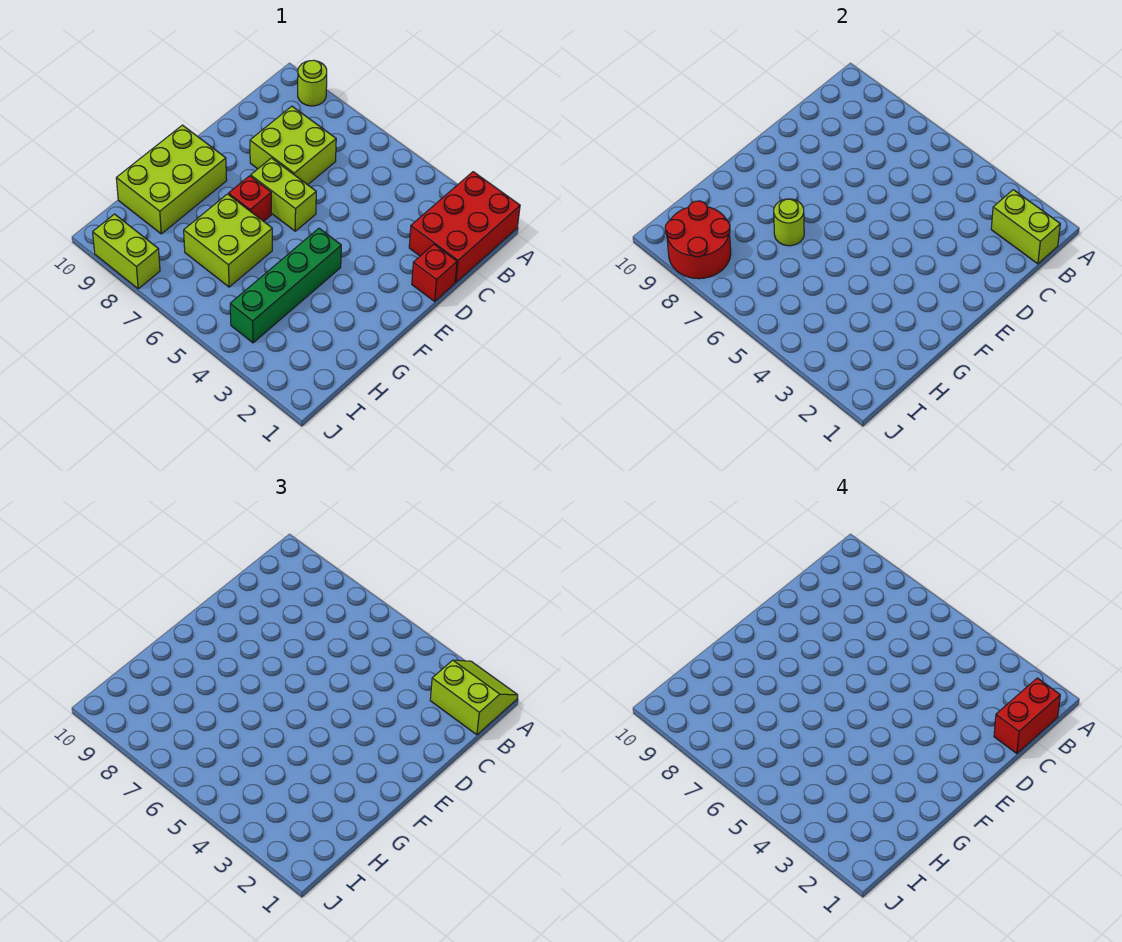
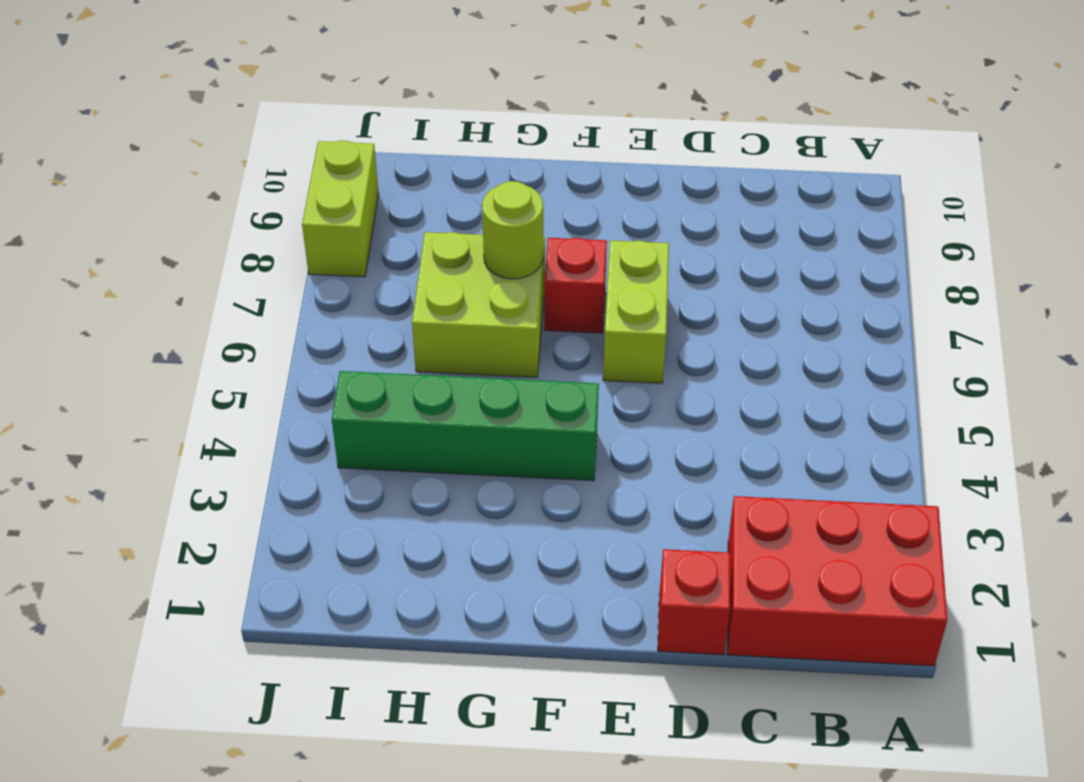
none -> lime 1x1 round brick [298,60,327,106]
none -> lime 2x2 brick [250,106,336,185]
none -> lime 2x3 brick [116,125,227,234]

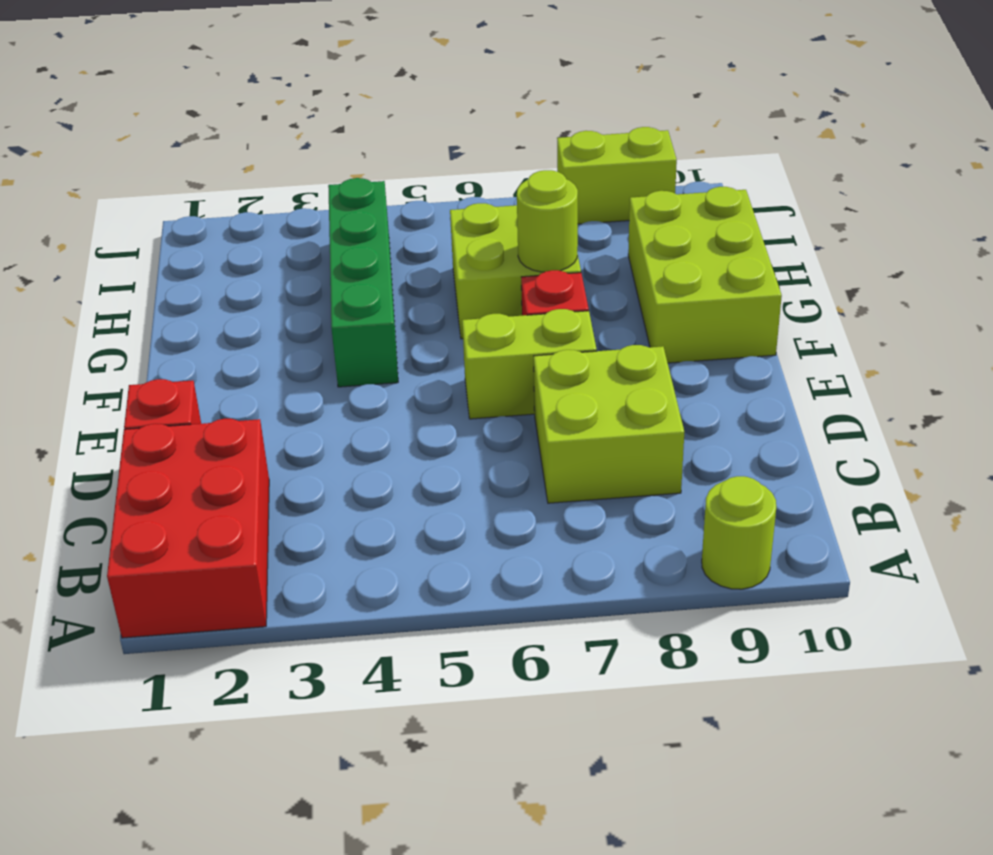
none -> lime 1x2 brick [991,190,1060,264]
none -> red 2x2 round brick [665,201,731,279]
none -> lime 2x2 slope [430,660,518,735]

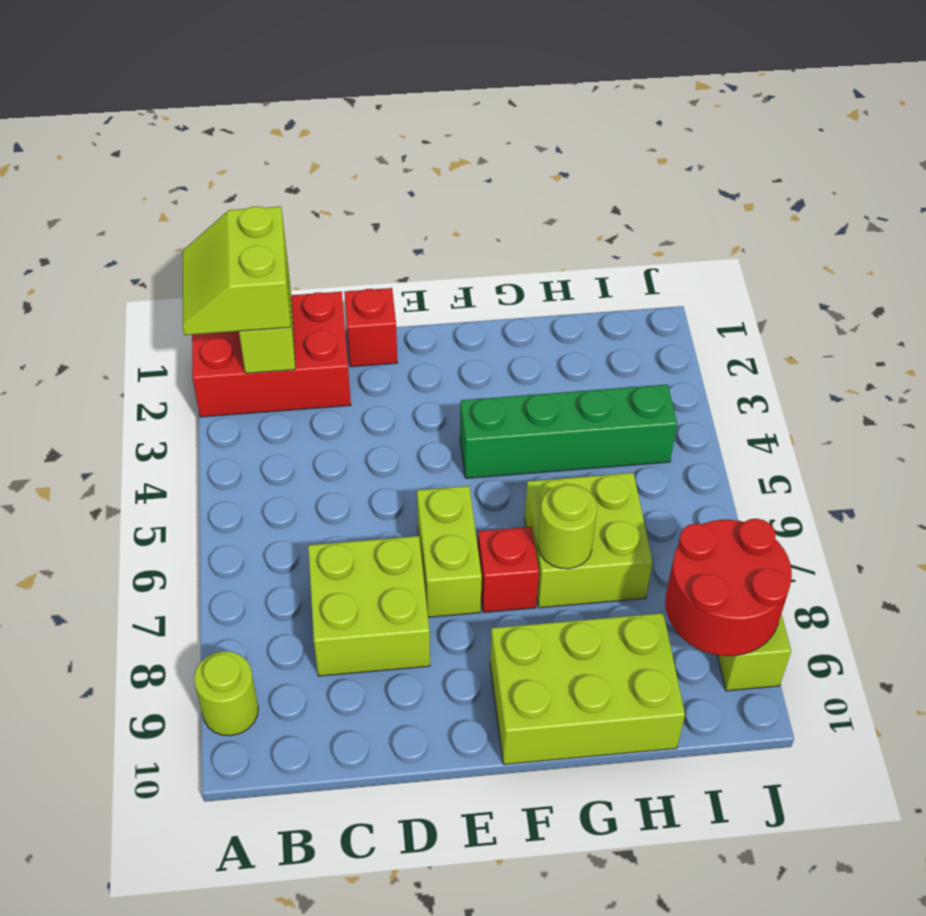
none -> red 1x2 brick [994,678,1060,754]

